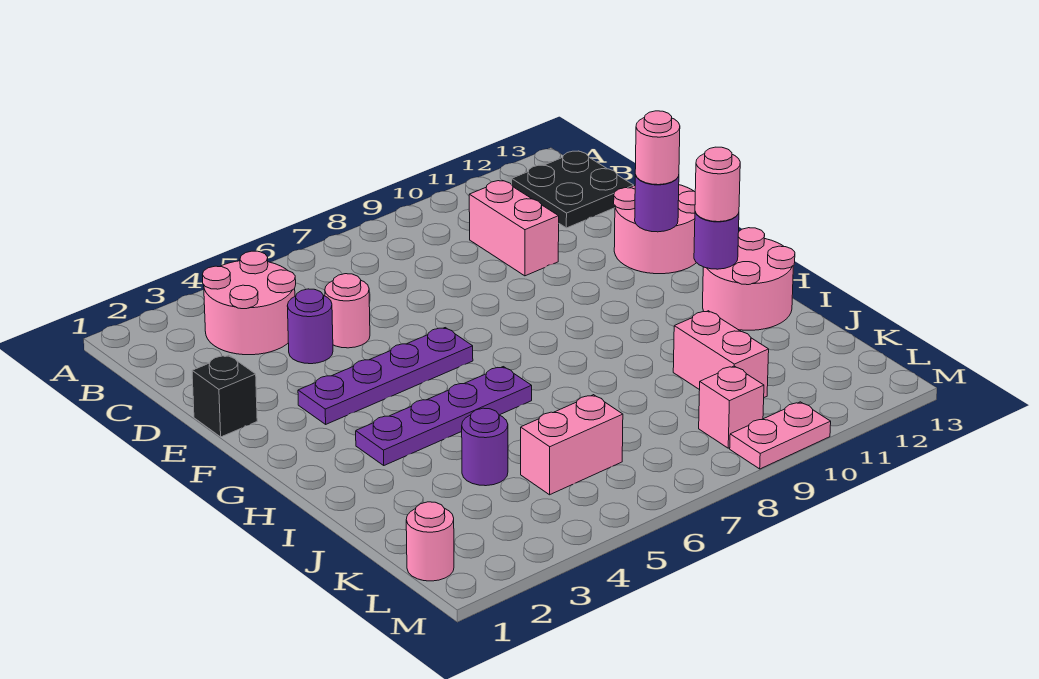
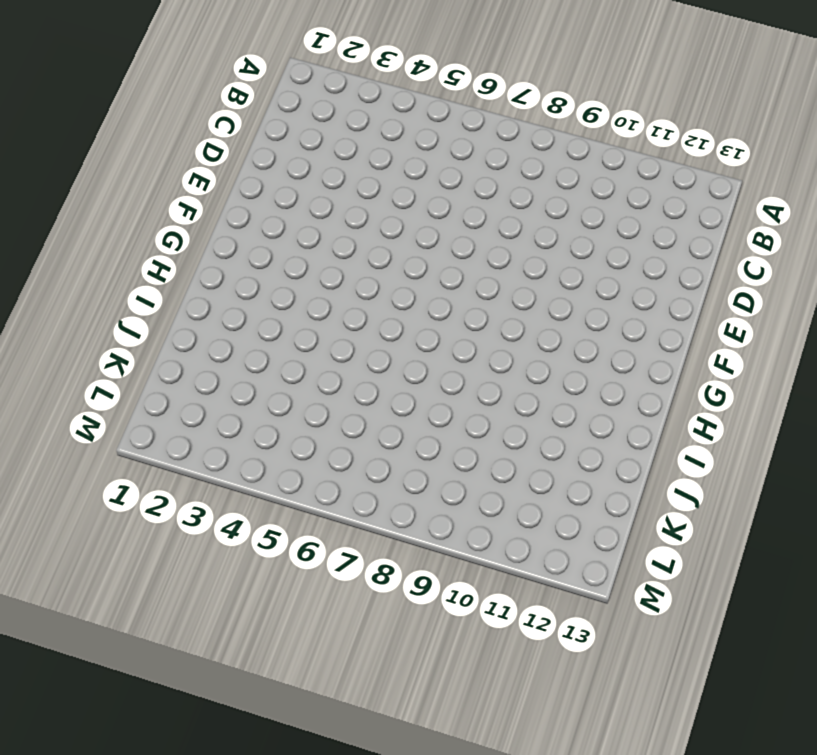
none -> pink 2x2 round brick [202,251,296,355]
none -> black 2x2 plate [512,151,634,228]
none -> pink 1x2 brick [469,181,559,276]

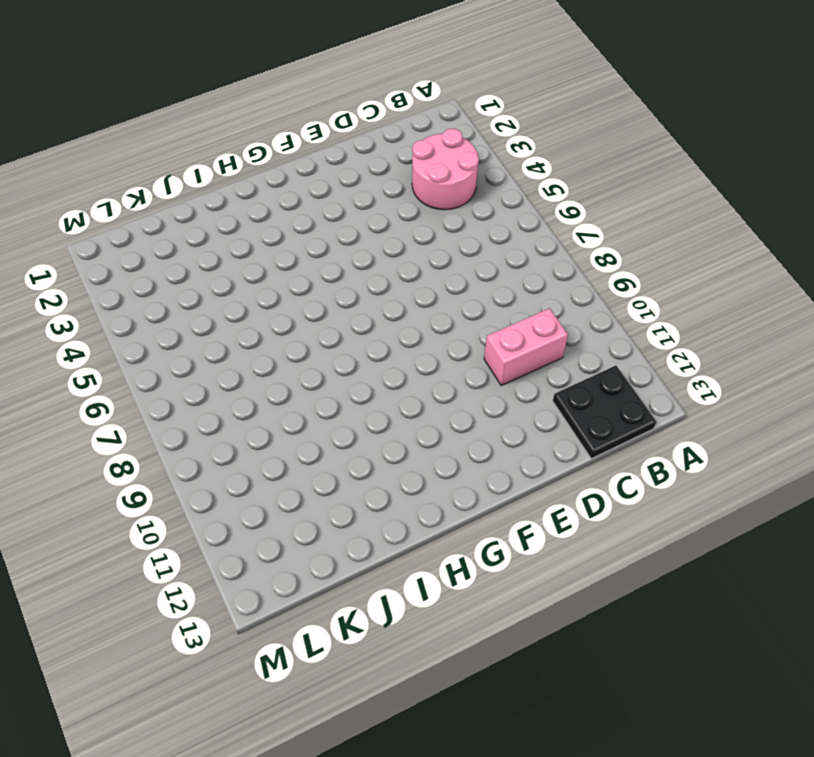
none -> purple 1x1 round brick [287,289,333,364]
none -> pink 1x1 round brick [325,274,370,348]
none -> black 1x1 brick [192,355,257,437]

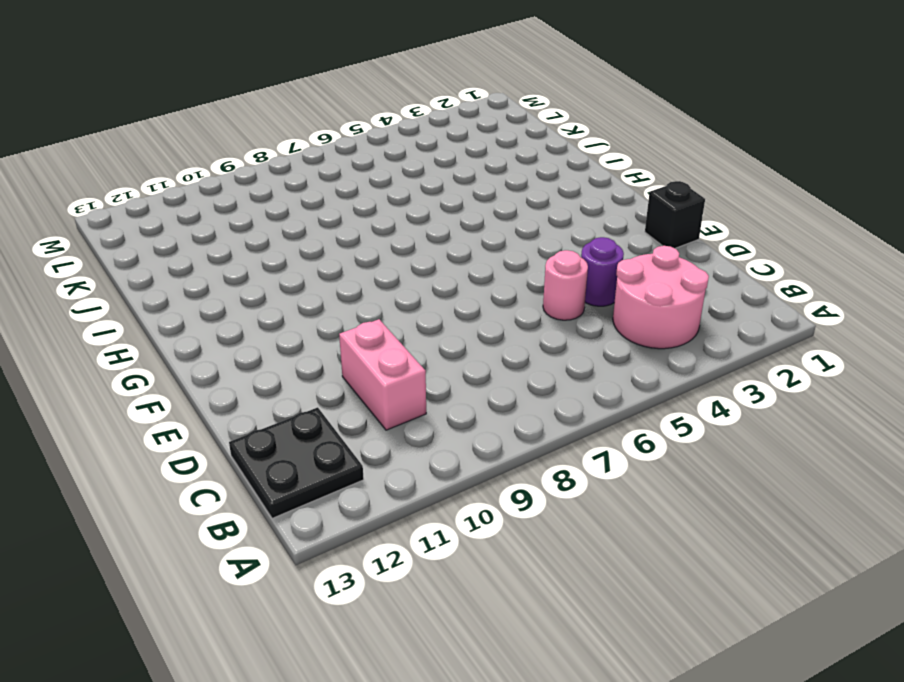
none -> pink 2x2 round brick [614,185,696,274]
none -> purple 1x4 plate [298,328,473,424]
none -> purple 1x4 plate [356,367,532,465]

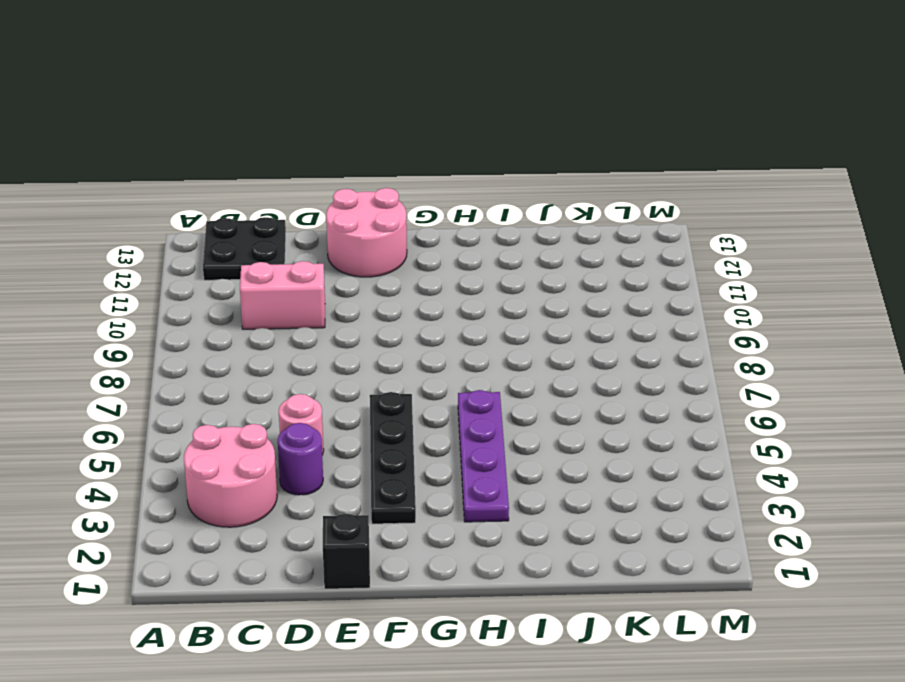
black 1x4 plate [370,392,416,524] -> purple 1x4 plate [298,328,473,424]
none -> pink 2x2 round brick [703,228,795,330]
none -> purple 1x1 round brick [462,408,508,486]
none -> pink 1x2 brick [673,311,769,397]

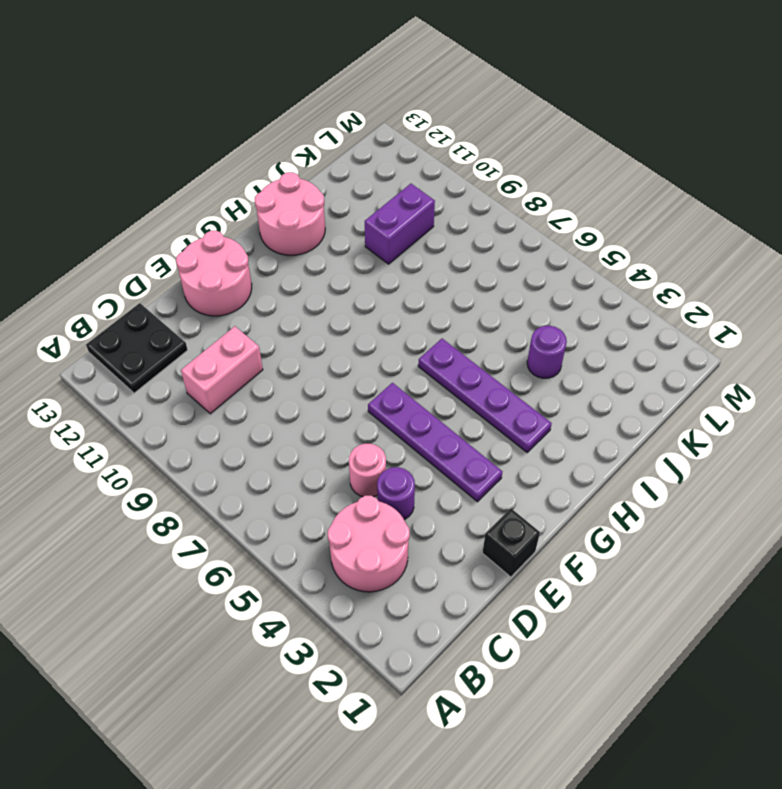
purple 1x2 brick [365,184,435,264] -> pink 1x2 brick [673,311,769,397]
none -> pink 1x2 brick [521,395,623,495]
none -> pink 1x1 round brick [406,502,454,581]
none -> pink 1x1 brick [699,366,764,448]

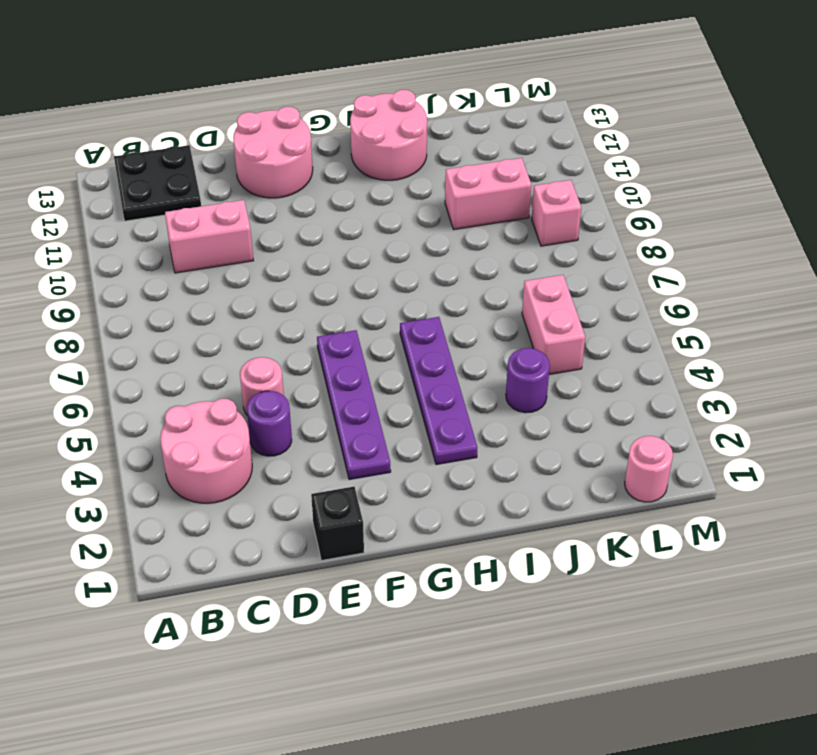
none -> pink 1x2 plate [730,402,831,469]
none -> purple 1x1 round brick [635,175,679,232]
none -> purple 1x1 round brick [694,212,739,269]

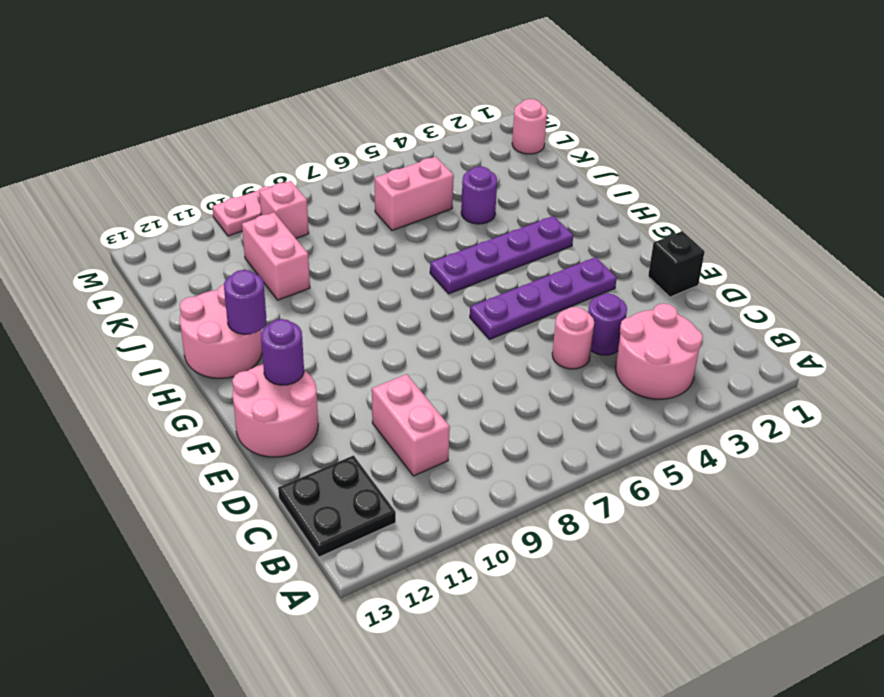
none -> pink 1x1 round brick [635,111,680,185]
none -> pink 1x1 round brick [695,147,740,222]

